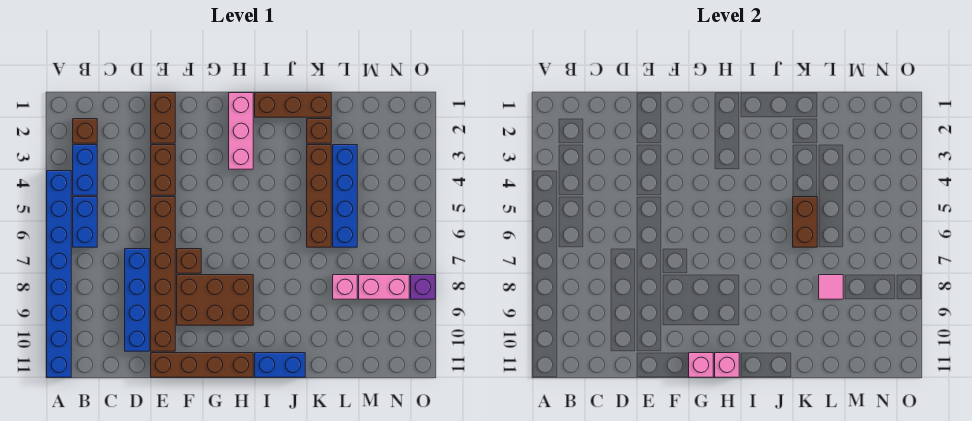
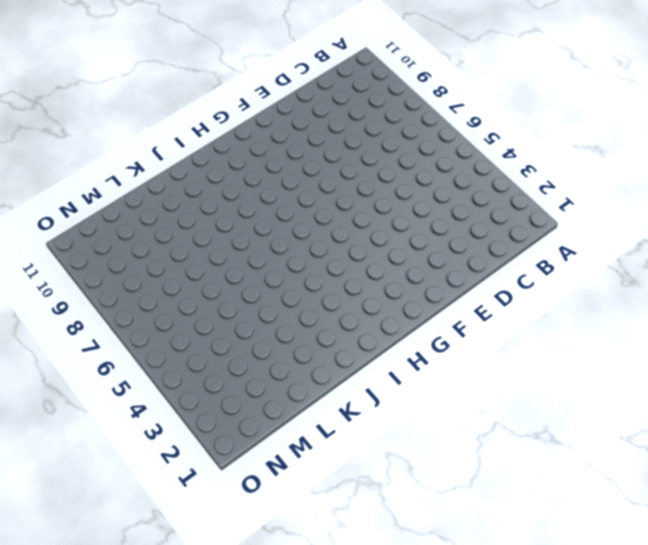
none -> blue 1x8 brick [47,171,71,377]
none -> brown 1x1 brick [73,119,97,143]
none -> blue 1x2 brick [73,145,97,195]

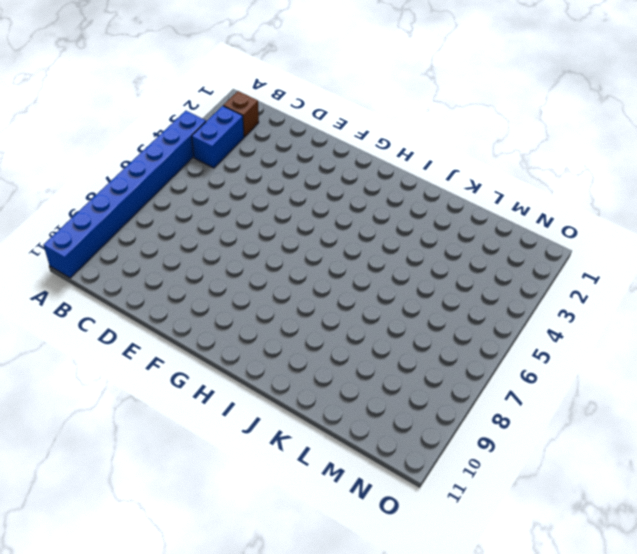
none -> blue 1x2 brick [73,197,97,247]
none -> blue 1x4 brick [125,249,149,351]
none -> brown 1x2 brick [151,93,175,143]

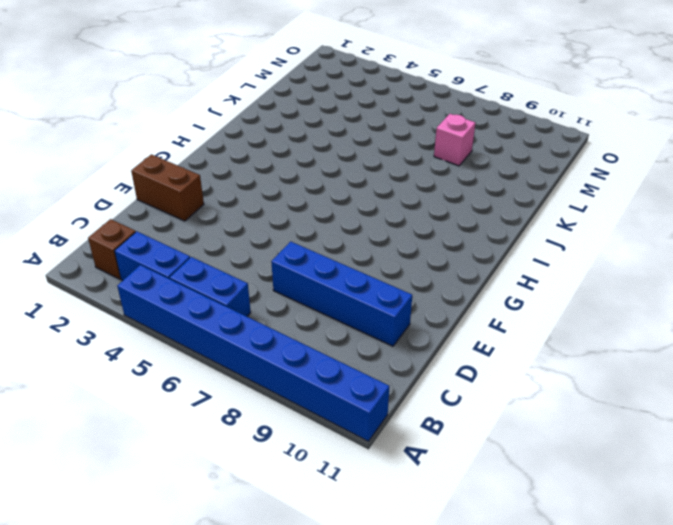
none -> brown 1x2 brick [151,145,175,195]
none -> brown 1x6 brick [151,197,175,351]
none -> brown 1x4 brick [151,353,253,377]

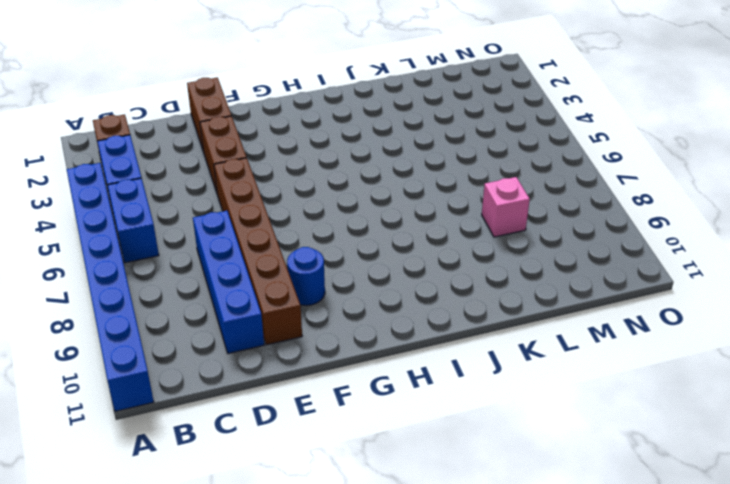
blue 1x1 round brick [287,247,325,305] -> brown 2x3 brick [177,275,253,325]
none -> brown 1x4 brick [151,353,253,377]
none -> brown 1x1 brick [177,249,201,273]
none -> pink 1x3 brick [229,93,253,169]

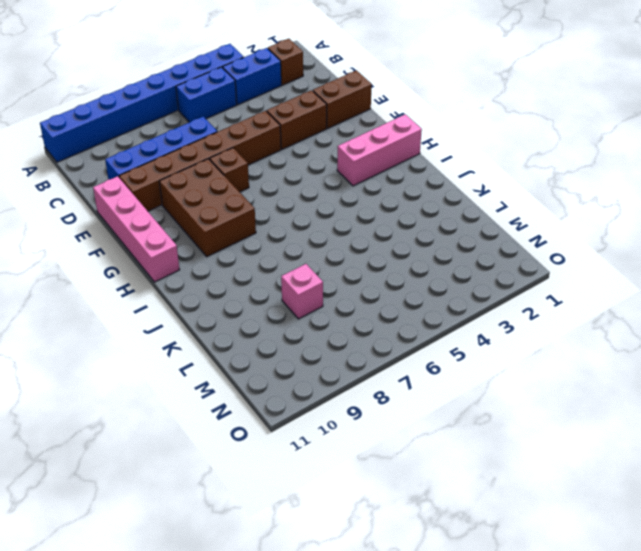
pink 1x4 brick [93,176,180,282] -> brown 1x4 brick [151,353,253,377]
none -> brown 1x3 brick [255,93,331,117]
none -> blue 1x2 brick [255,353,305,377]
none -> brown 1x1 brick [307,119,331,143]

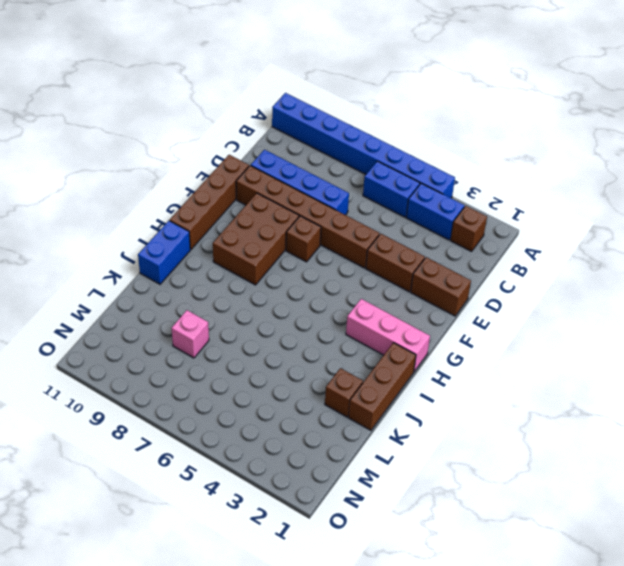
none -> brown 1x4 brick [307,145,331,247]
none -> blue 1x4 brick [333,145,357,247]
none -> pink 1x2 brick [359,275,409,299]

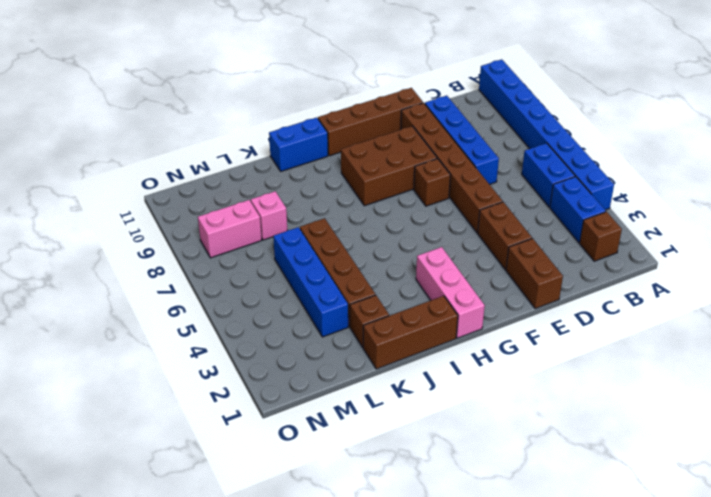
none -> purple 1x1 brick [411,275,435,299]
none -> pink 1x1 brick [689,353,713,377]
none -> pink 1x1 brick [715,353,739,377]

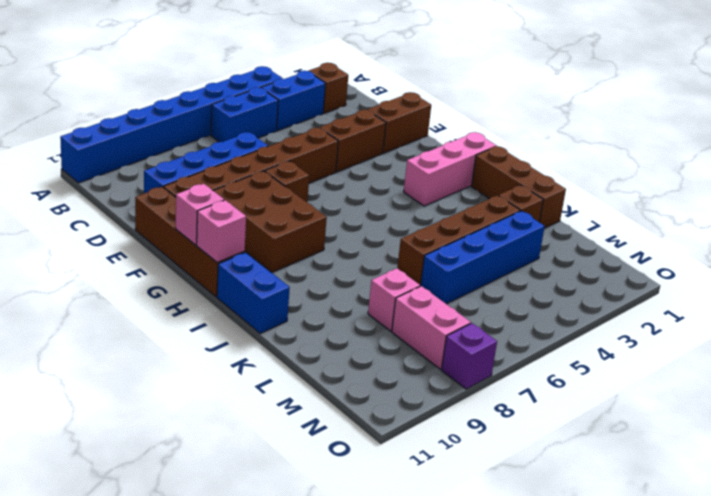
none -> brown 1x2 brick [793,197,817,247]
none -> pink 1x1 tile [819,275,843,299]

